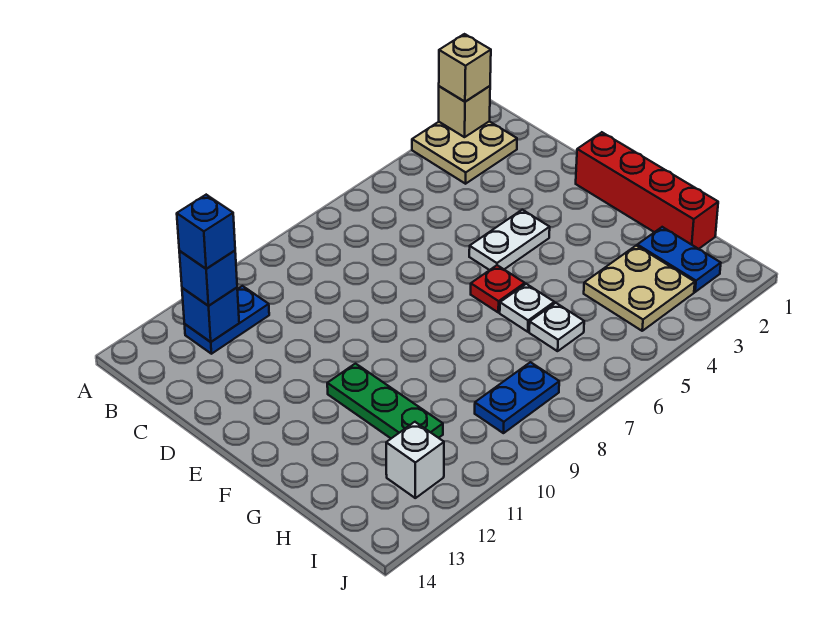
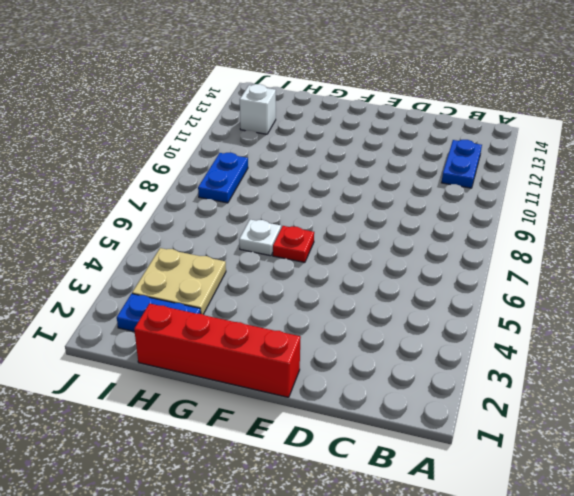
none -> tan 2x2 plate [412,121,517,184]
none -> white 1x2 plate [469,210,550,270]
none -> green 1x3 plate [327,364,443,438]

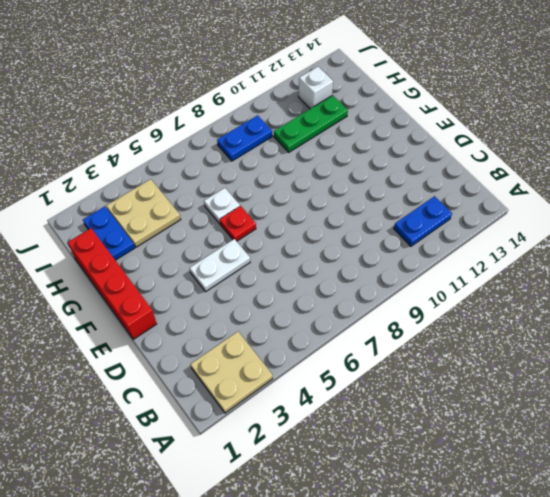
green 1x3 plate [274,95,348,152] -> green 1x3 plate turned to [327,364,443,438]
none -> white 1x1 plate [529,303,584,351]
none -> tan 1x1 brick [439,86,490,137]
none -> blue 1x1 brick [182,288,239,342]

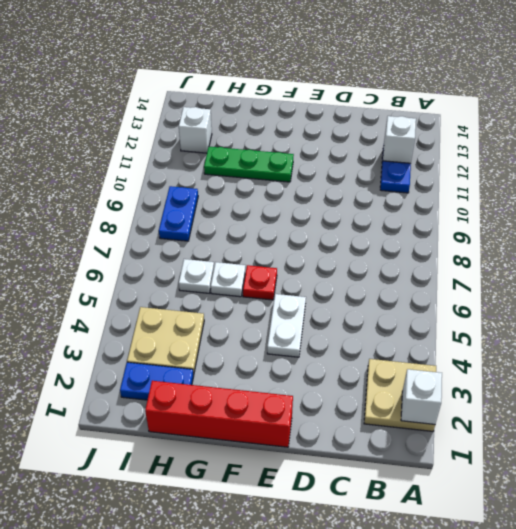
white 1x1 brick [401,369,442,424] -> tan 1x1 brick [439,86,490,137]
white 1x1 brick [383,116,416,163] -> blue 1x1 brick [182,288,239,342]
none -> tan 1x1 brick [439,34,491,102]
none -> blue 1x1 brick [179,251,237,306]
none -> blue 1x1 brick [177,195,235,269]

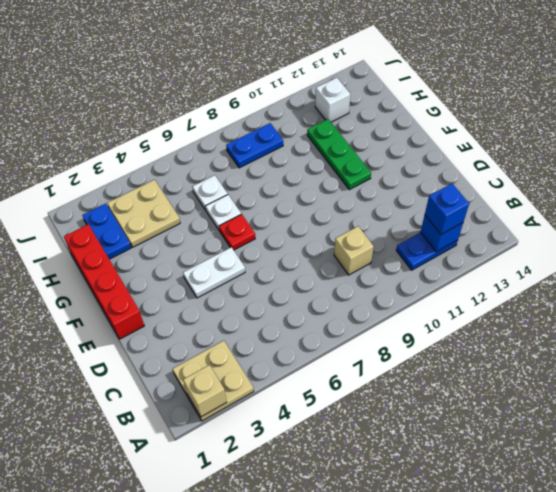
tan 1x1 brick [334,226,374,275] -> tan 1x1 brick moved to [439,34,491,102]
none -> blue 1x1 brick [177,195,235,269]

